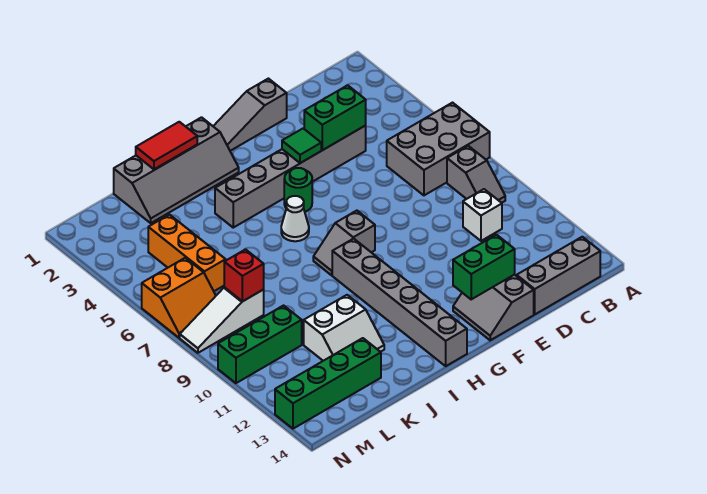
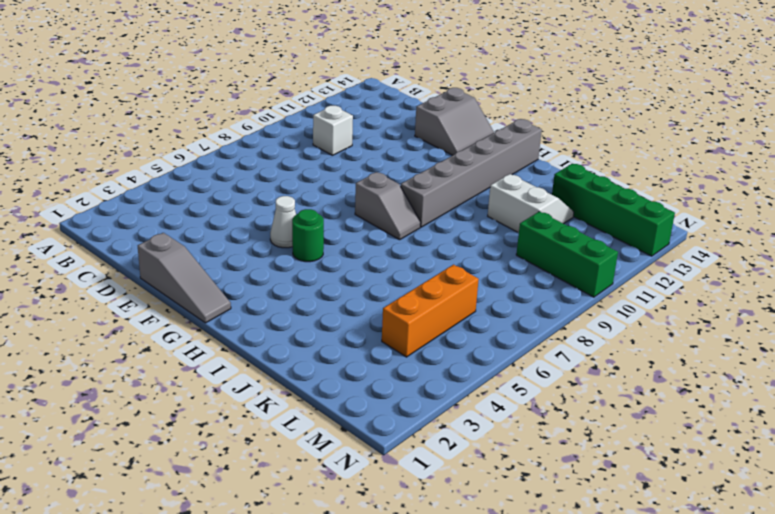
white 1x1 cone [270,196,296,248] -> white 1x1 cone moved to [281,196,309,241]
none -> grey 2x3 brick [387,103,490,195]
none -> grey 1x2 slope [447,146,505,203]
none -> grey 1x3 brick [517,237,600,314]

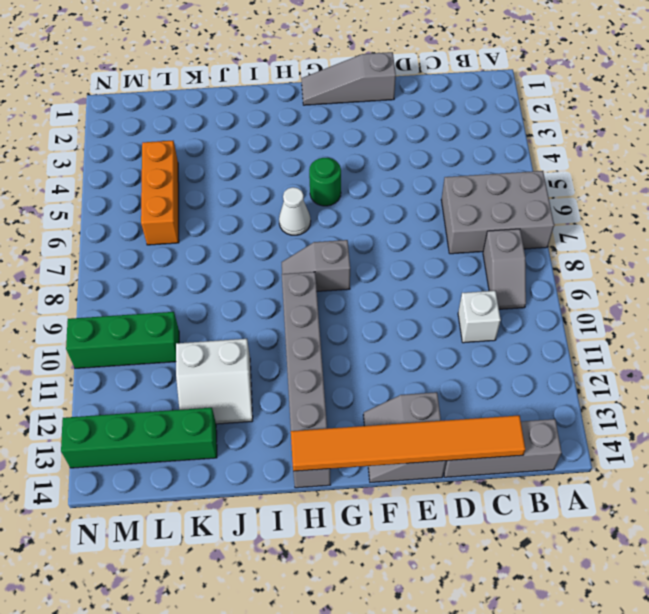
orange 1x6 tile [291,415,525,471] -> none
none -> grey 1x6 brick [215,126,366,228]
none -> grey 2x4 slope [114,117,239,223]
none -> white 1x3 slope [180,287,264,353]

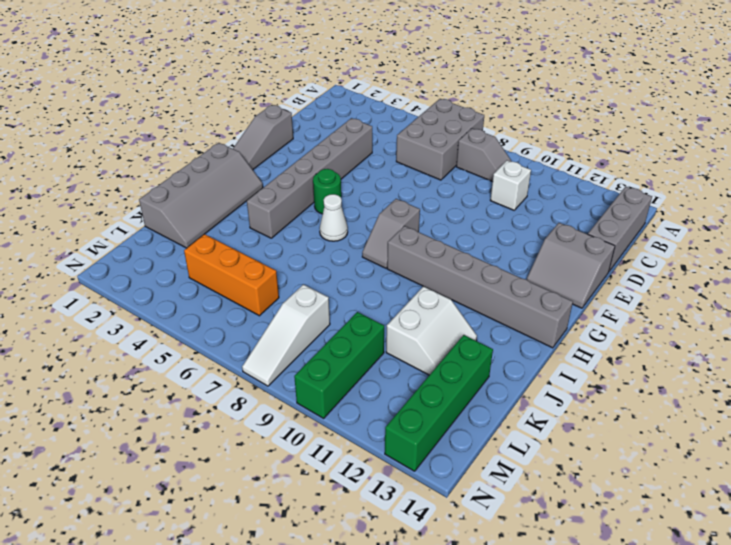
none -> orange 2x2 slope [142,258,216,338]
none -> green 1x2 brick [304,85,366,150]
none -> green 1x2 brick [453,235,515,299]

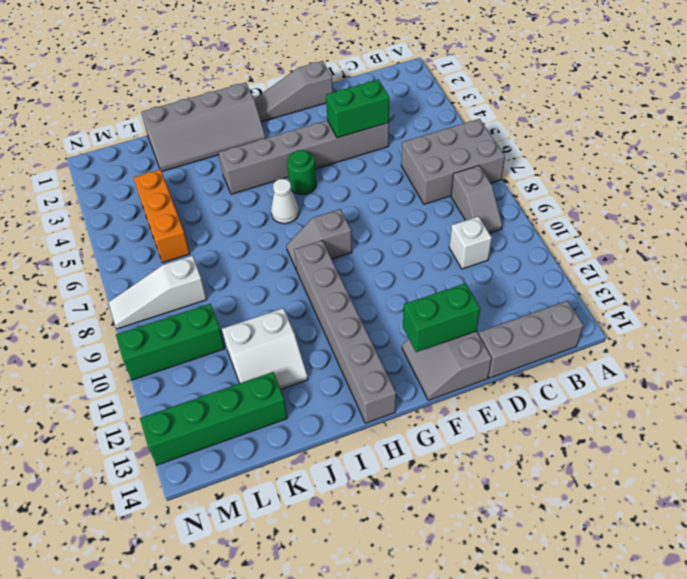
none -> orange 2x2 slope [142,258,216,338]
none -> green 1x1 tile [282,128,321,163]
none -> red 1x2 tile [136,122,197,169]

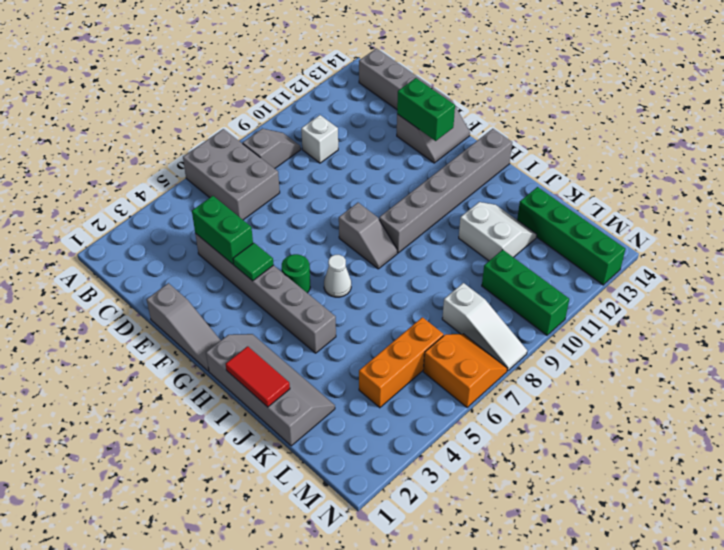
none -> red 1x1 brick [224,250,264,302]

